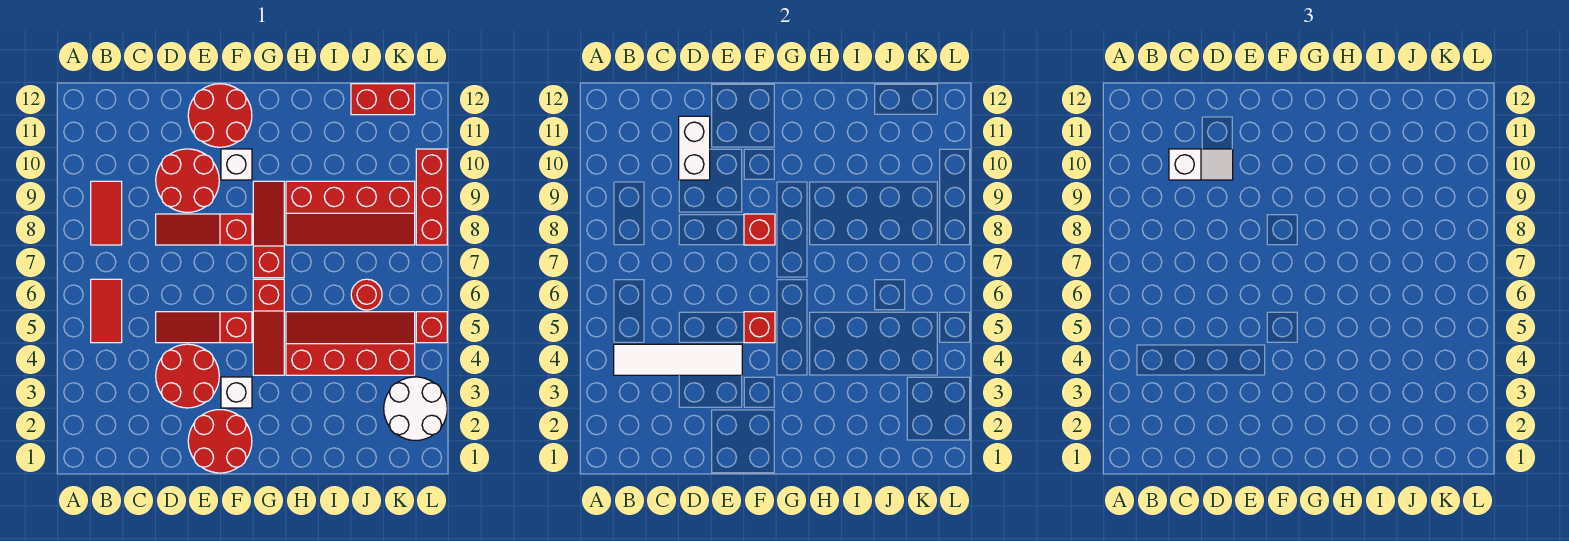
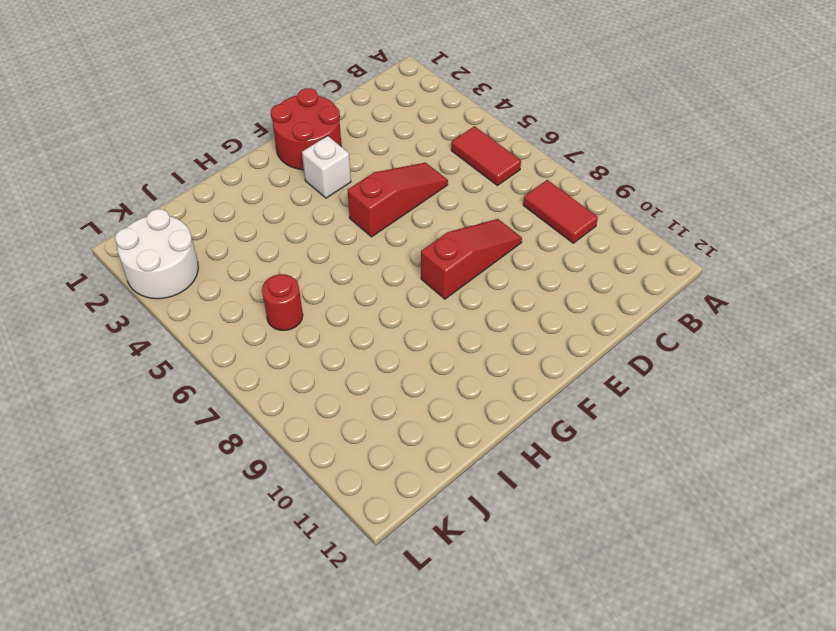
none -> red 2x2 round brick [156,344,219,408]
none -> red 2x2 round brick [156,149,219,212]
none -> red 2x2 round brick [188,84,252,147]

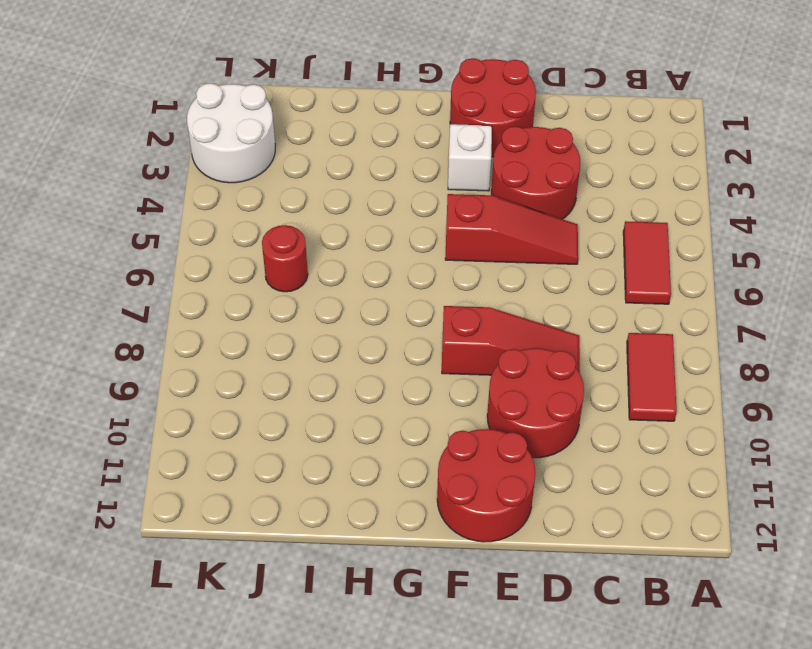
none -> white 1x1 brick [221,149,252,180]
none -> red 1x3 slope [253,279,284,375]
none -> red 1x3 slope [253,181,284,278]

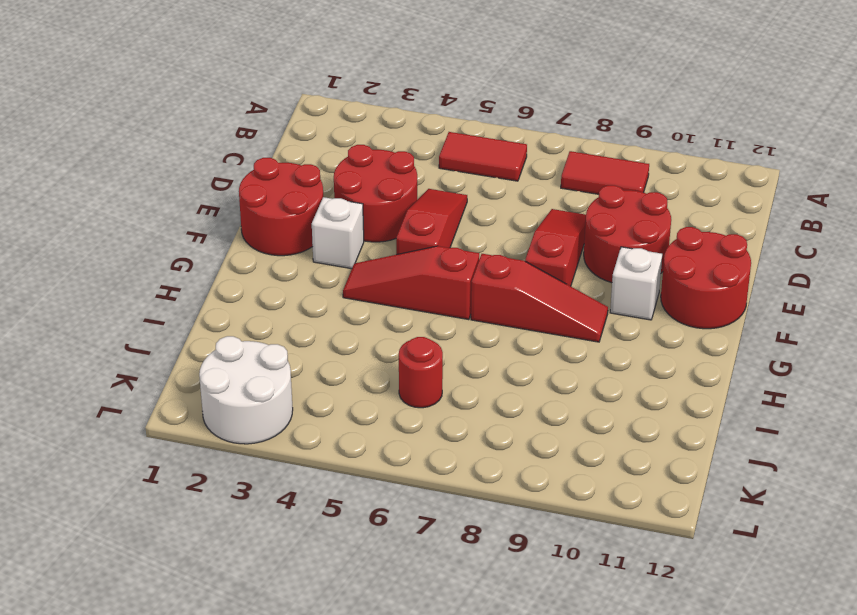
none -> red 2x4 slope [286,312,415,375]
none -> red 2x4 slope [286,181,415,245]
none -> red 1x2 brick [351,84,415,115]

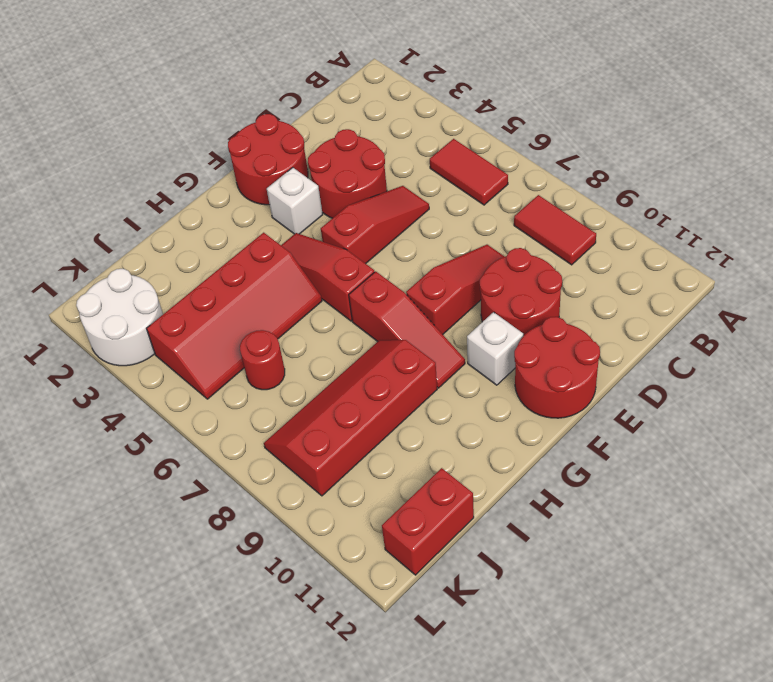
none -> red 1x1 brick [416,312,447,343]
none -> red 1x3 brick [416,149,447,245]
none -> white 1x4 tile [614,344,742,375]

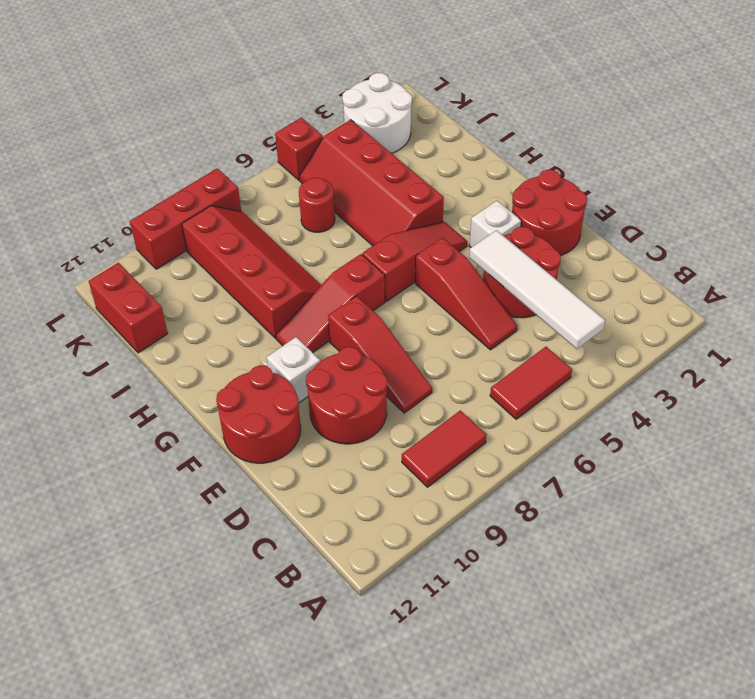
none -> white 1x2 brick [679,116,710,180]
none -> red 1x1 brick [744,312,775,343]
none -> red 1x1 brick [744,214,775,245]

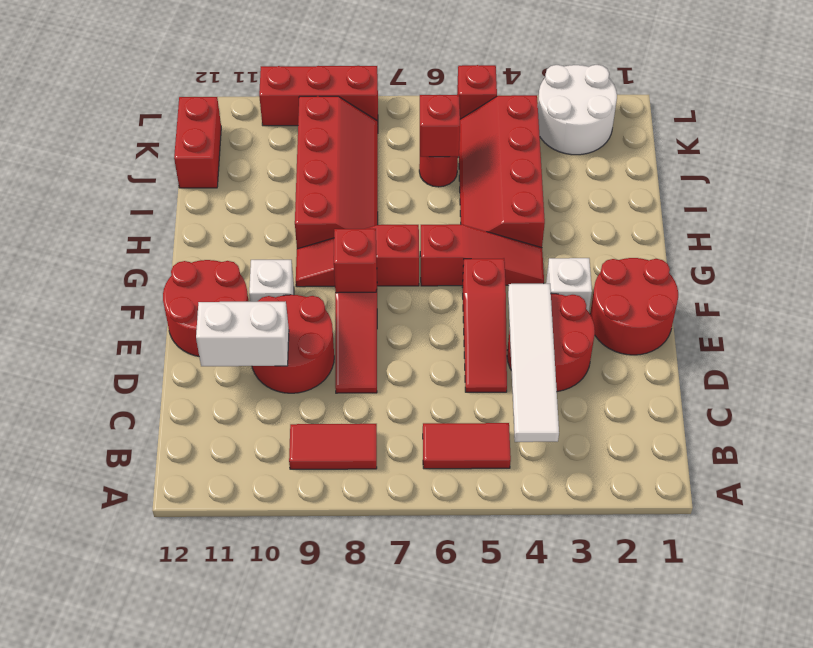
red 1x1 brick [420,95,460,157] -> red 1x1 brick moved to [744,312,775,343]
none -> white 1x2 slope [1169,149,1233,180]

